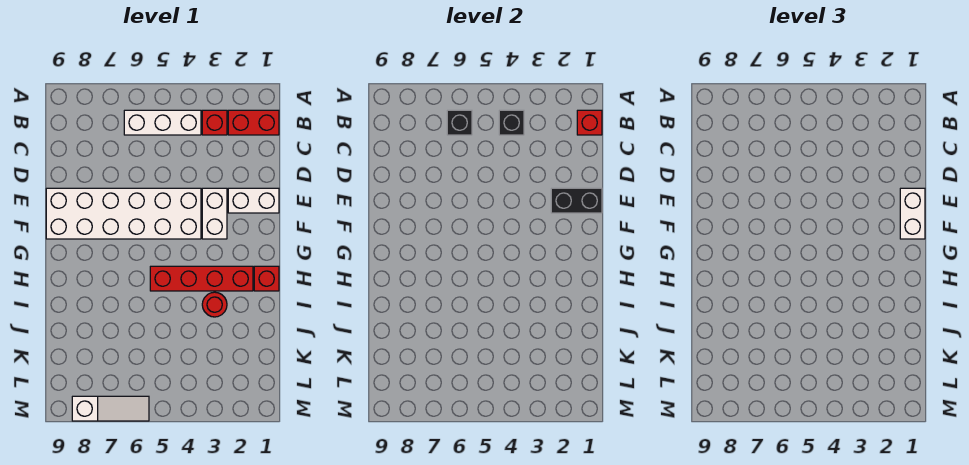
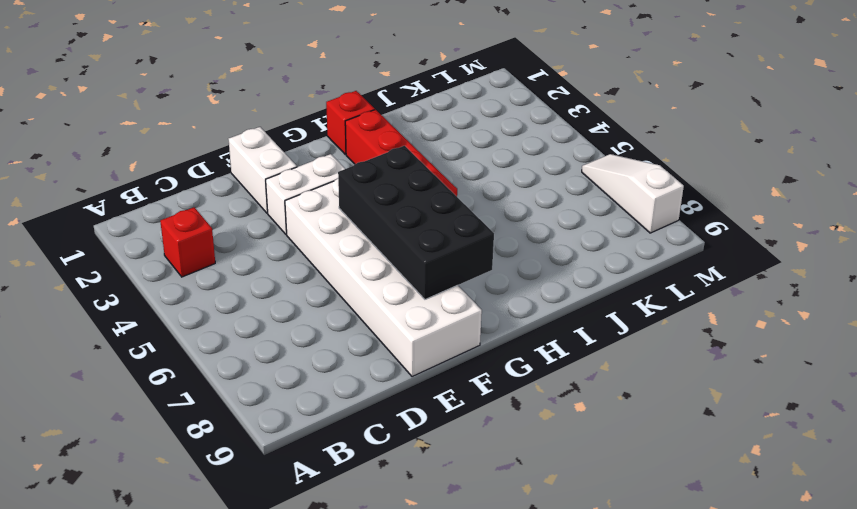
black 2x4 brick [338,146,494,299] -> none
none -> red 1x2 brick [228,110,279,135]
none -> white 1x3 brick [124,110,201,135]
none -> red 1x1 round brick [202,292,227,317]

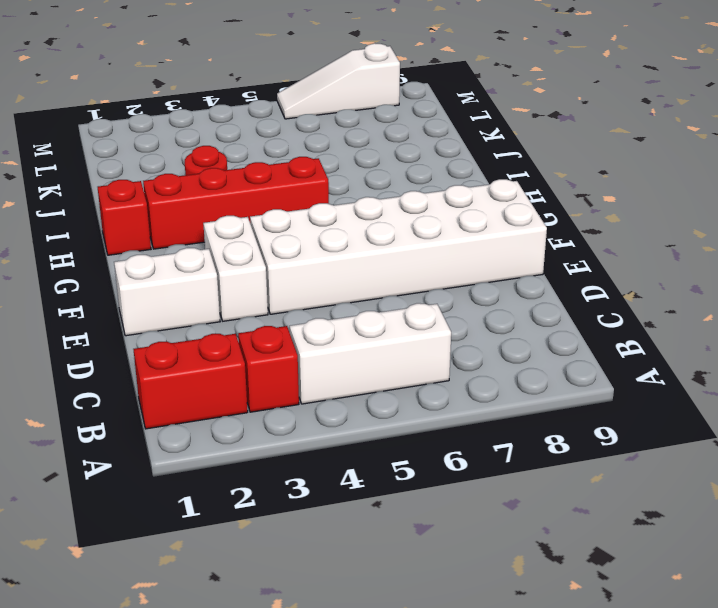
none -> red 1x1 brick [577,110,602,135]
none -> black 1x1 brick [499,110,524,135]
none -> black 1x1 brick [447,110,472,135]

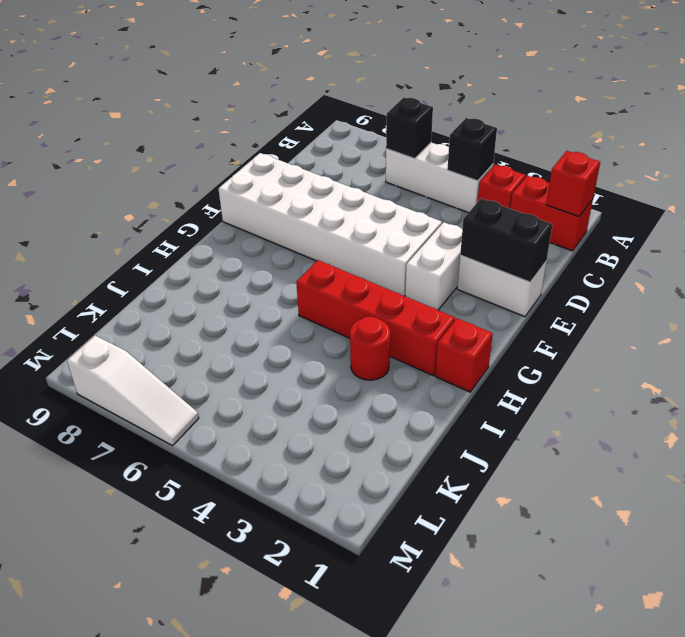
none -> white 1x2 brick [900,188,925,239]

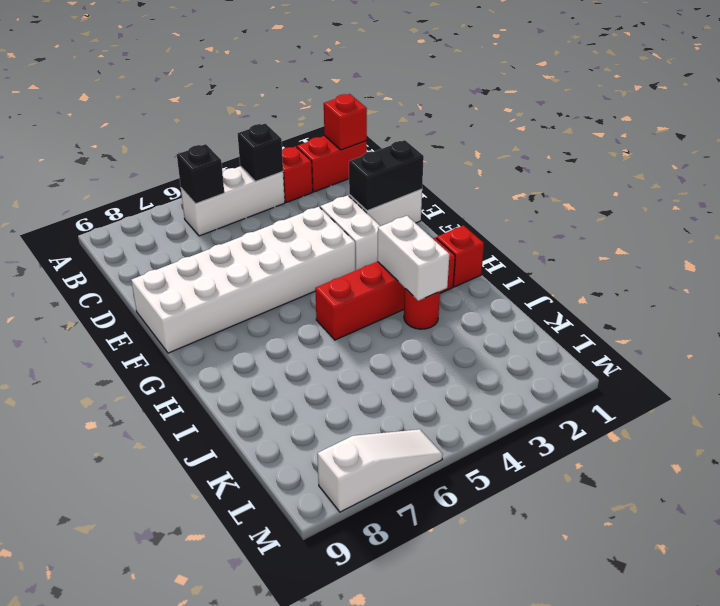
white 1x2 brick [377,216,450,301] -> white 1x2 brick moved to [900,188,925,239]

